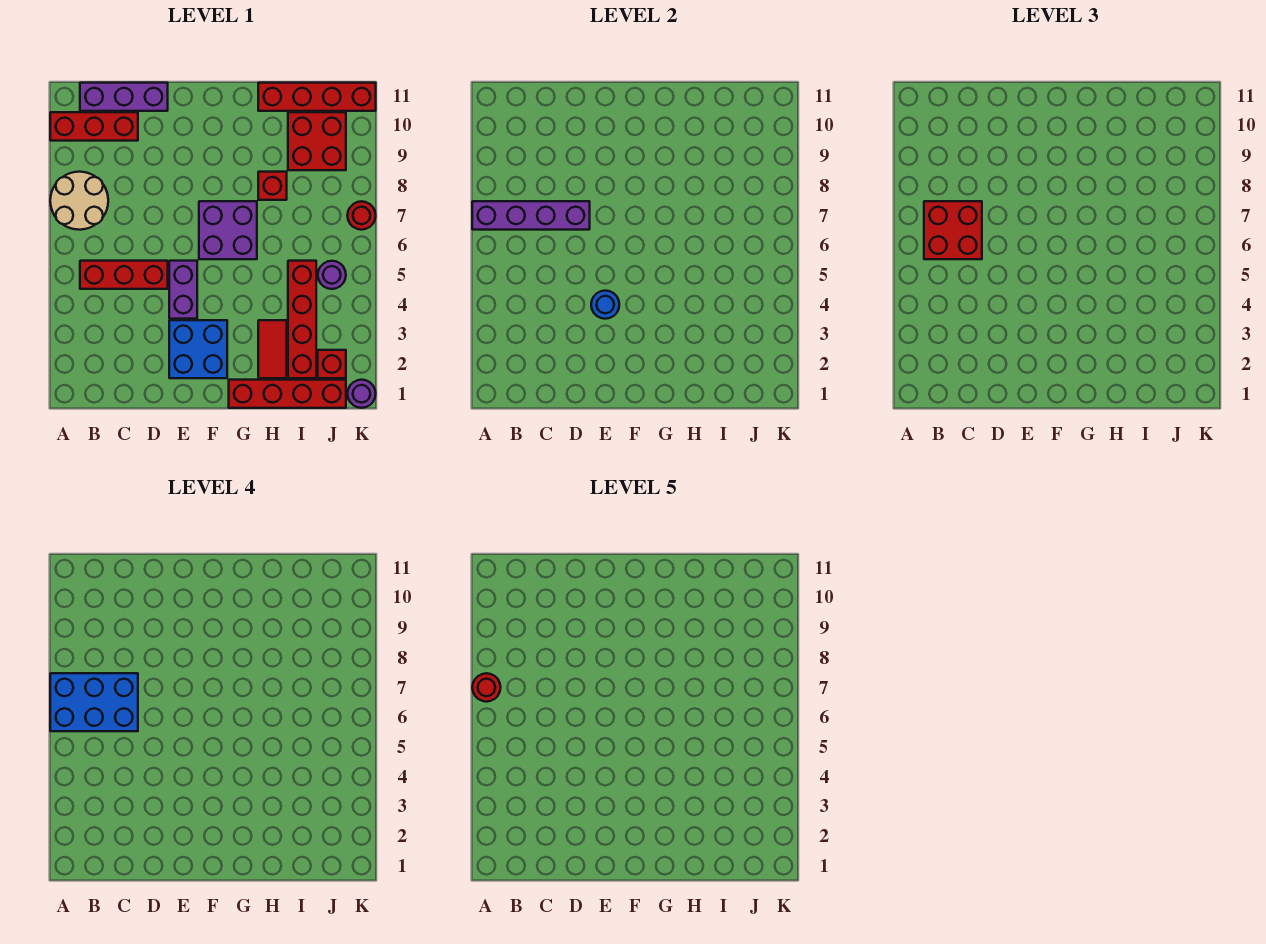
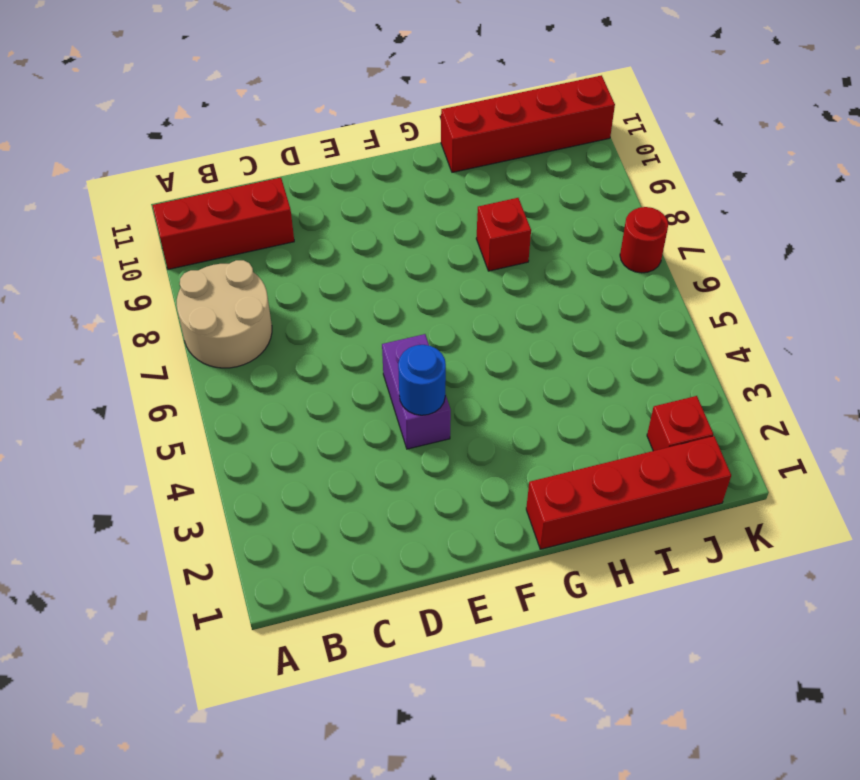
none -> red 1x3 brick [80,261,168,289]
none -> purple 1x3 brick [80,83,168,111]
none -> blue 2x2 brick [169,320,227,378]

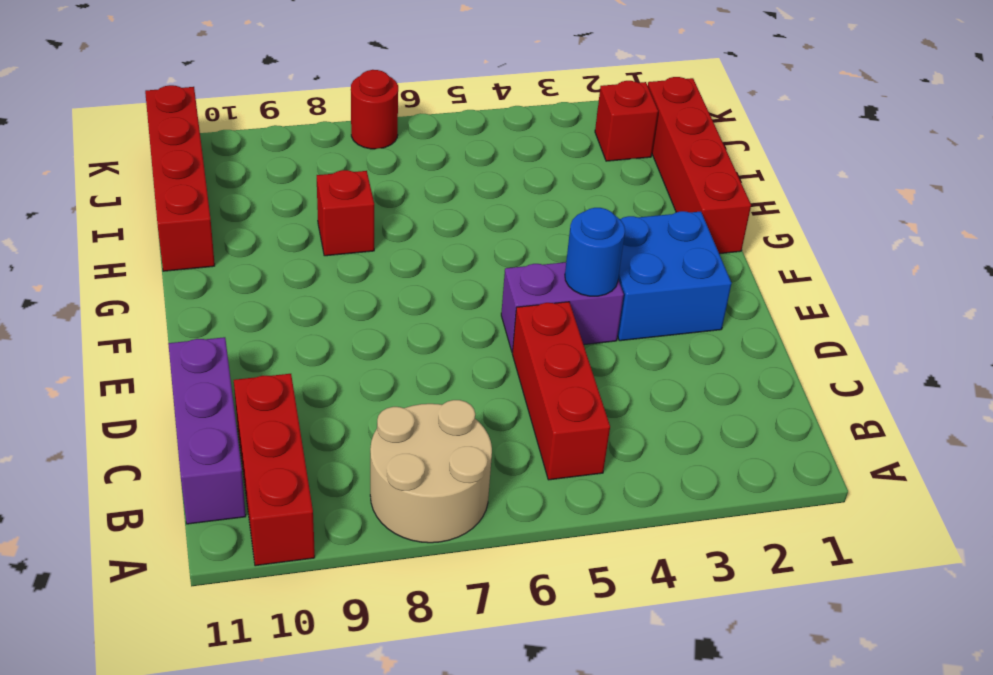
none -> purple 2x2 brick [199,201,257,259]
none -> red 1x2 tile [258,320,287,378]
none -> red 1x4 brick [288,261,316,378]

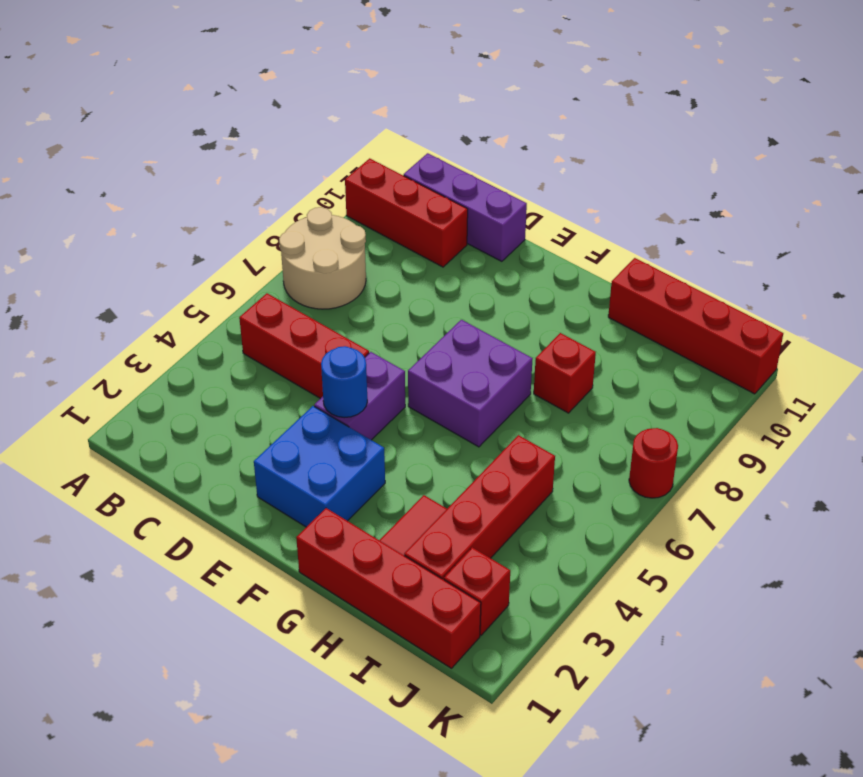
none -> red 2x2 brick [288,112,346,170]
none -> purple 1x1 round brick [318,261,346,289]
none -> purple 1x1 round brick [347,380,376,408]

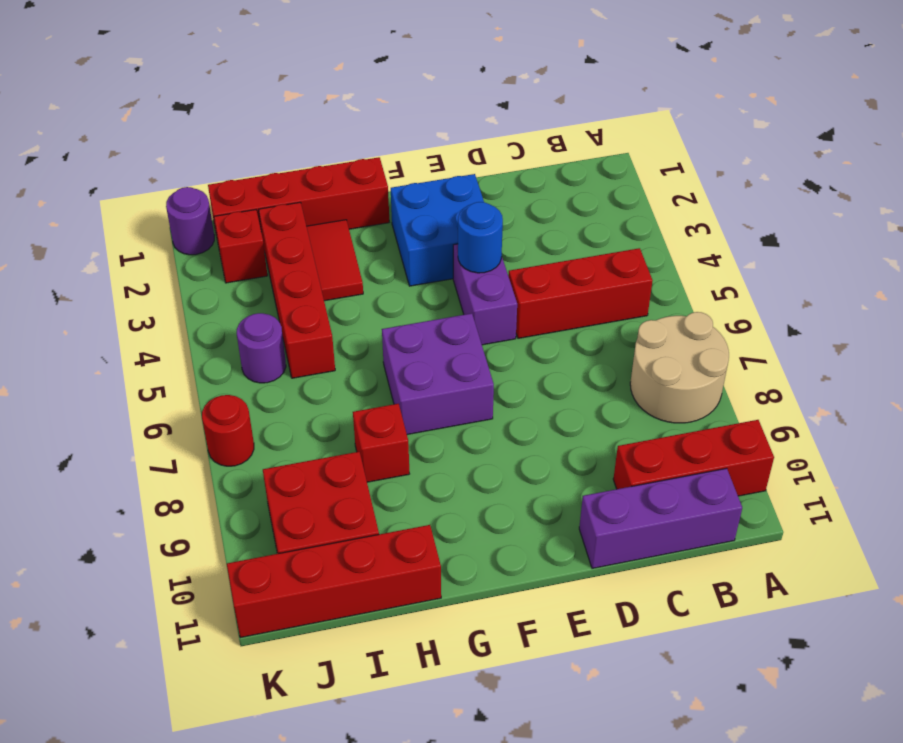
none -> purple 1x4 brick [472,201,590,230]
none -> red 2x2 brick [924,201,982,259]
none -> blue 2x3 brick [50,673,138,731]

